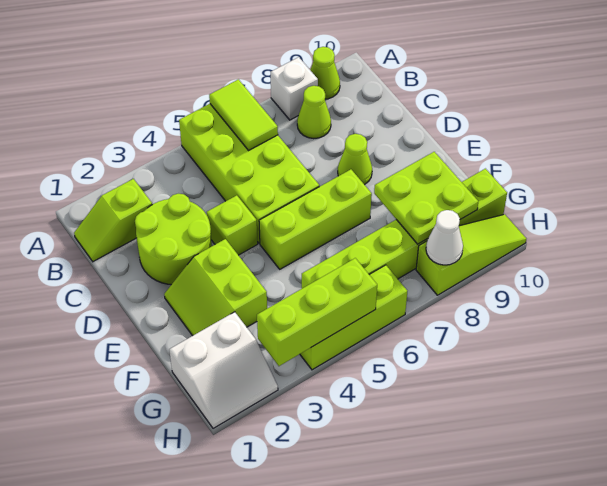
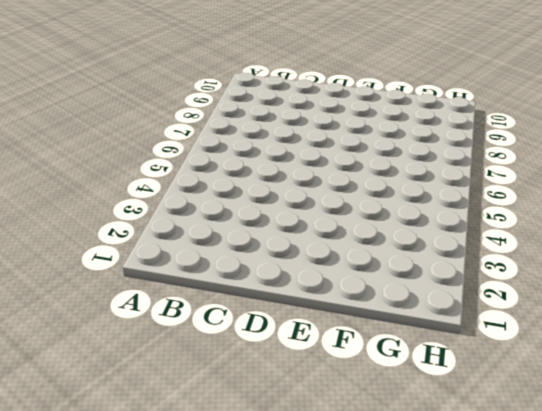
none -> lime 2x4 brick [179,104,319,243]
none -> white 1x1 brick [271,57,318,120]
none -> lime 1x1 cone [310,47,340,99]

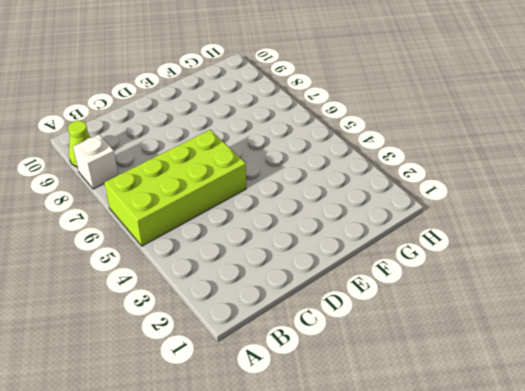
none -> lime 1x2 slope [74,179,152,262]
none -> lime 1x1 cone [297,86,331,139]
none -> lime 2x2 round brick [135,194,212,285]

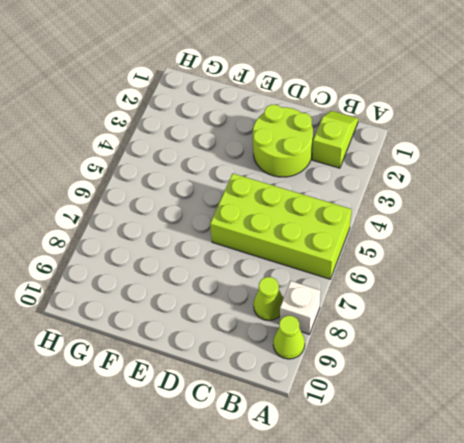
none -> lime 1x1 brick [207,195,258,255]
none -> lime 1x1 cone [338,134,372,185]
none -> lime 2x2 slope [164,239,267,336]

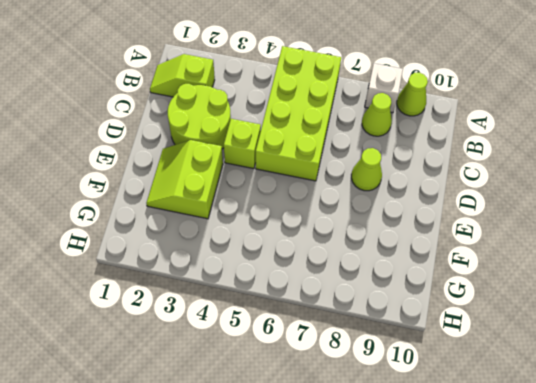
none -> lime 1x3 brick [259,169,372,269]
none -> white 2x2 slope [169,312,278,429]
none -> lime 1x6 brick [302,169,507,288]

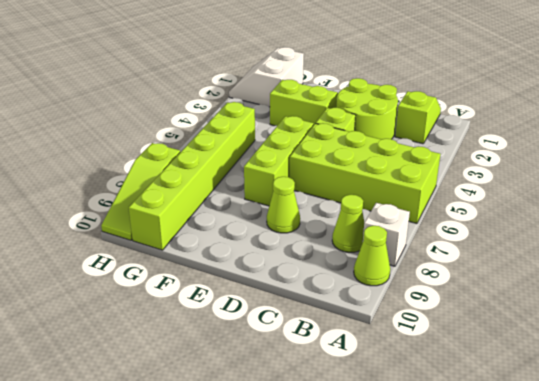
none -> lime 1x3 brick [300,265,407,370]
none -> lime 1x2 tile [209,79,278,150]
none -> lime 2x2 plate [374,152,478,244]

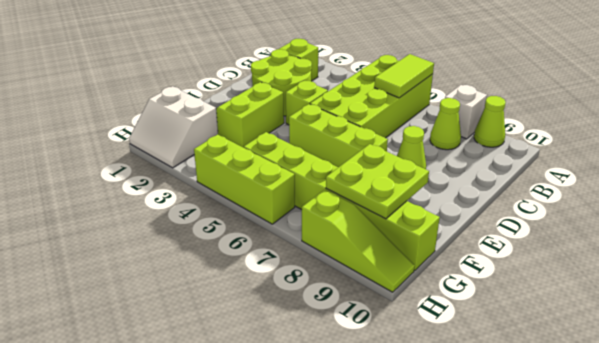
none -> lime 1x3 brick [257,258,377,366]
none -> white 1x1 cone [426,210,463,265]

